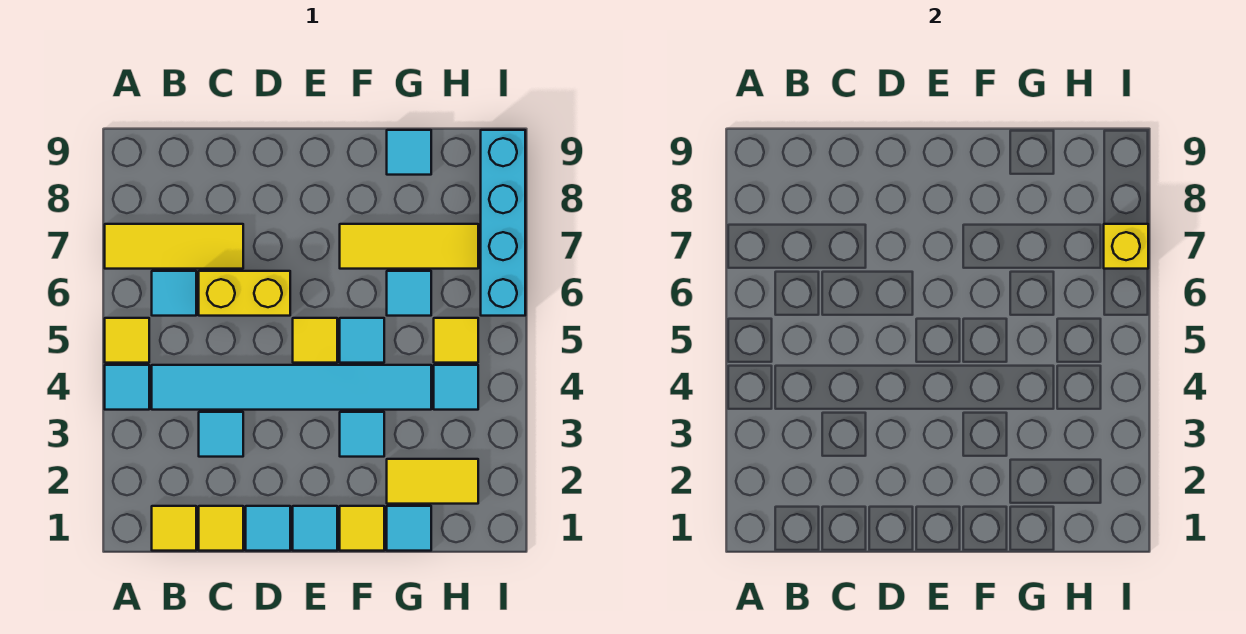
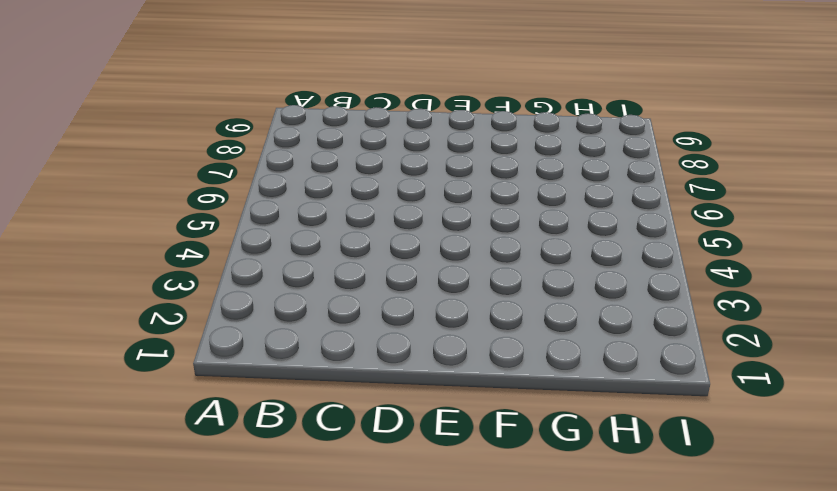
none -> cyan 1x1 tile [105,365,149,410]
none -> yellow 1x1 tile [105,318,149,363]
none -> yellow 1x3 tile [105,224,243,269]

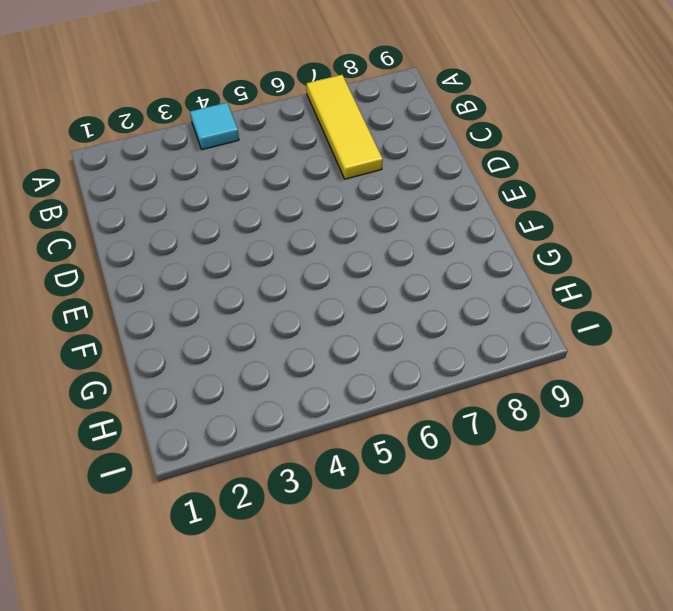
none -> yellow 1x1 tile [105,318,149,363]
none -> yellow 1x1 tile [152,506,196,551]
none -> cyan 1x6 tile [152,365,431,410]

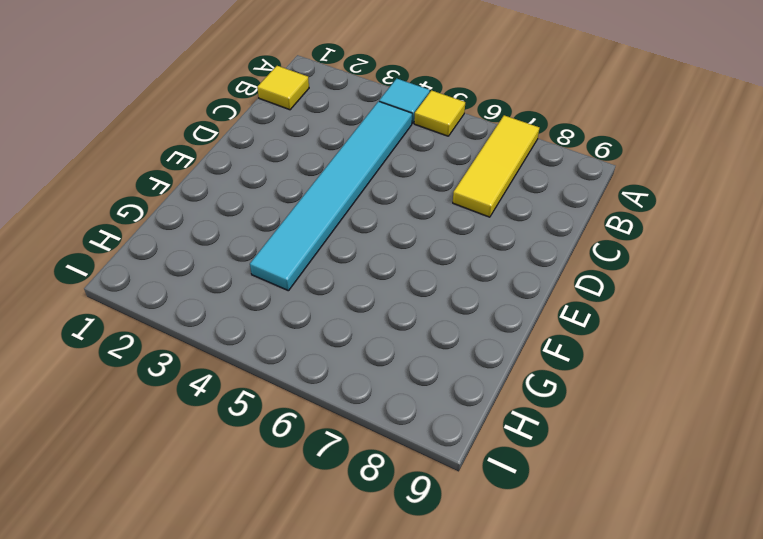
none -> cyan 1x1 tile [152,271,196,316]
none -> yellow 1x1 tile [199,506,243,551]
none -> cyan 1x1 tile [199,412,243,457]

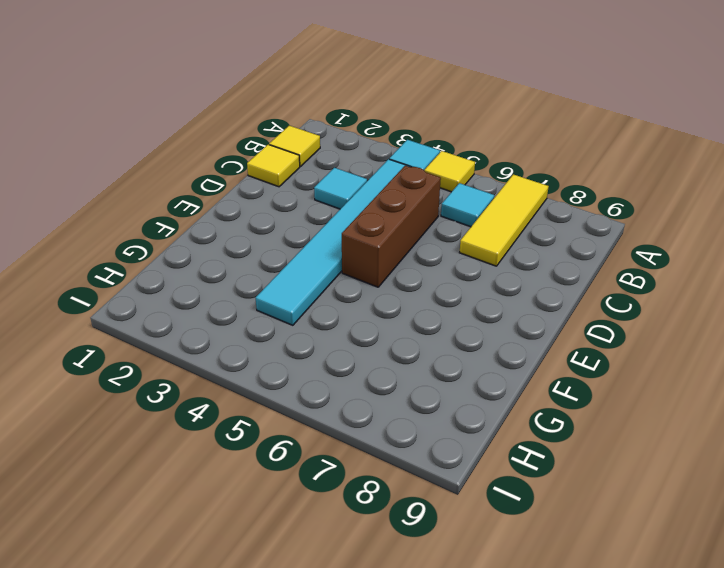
brown 1x3 brick [342,165,441,287] -> yellow 1x1 tile [293,318,337,363]
none -> yellow 1x2 brick [199,271,290,316]
none -> cyan 1x1 tile [246,506,290,551]
none -> cyan 1x1 tile [293,506,337,551]

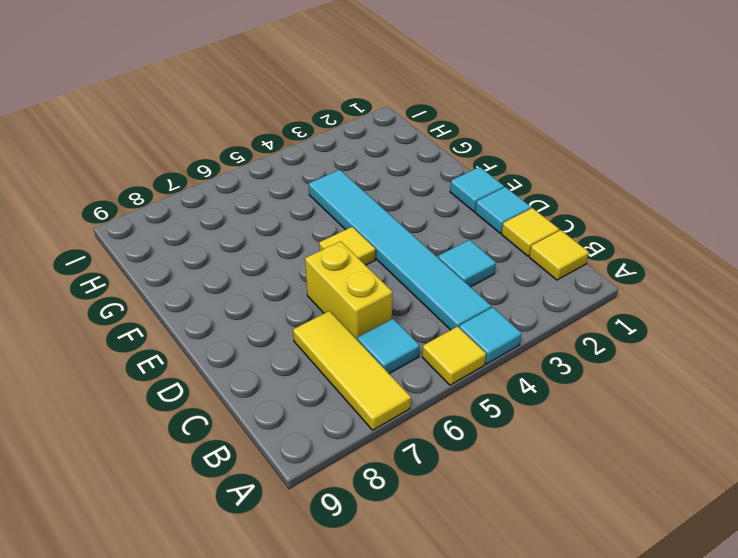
none -> yellow 1x1 tile [340,506,384,551]
none -> cyan 1x1 tile [340,412,384,457]
none -> cyan 1x1 tile [340,318,384,363]

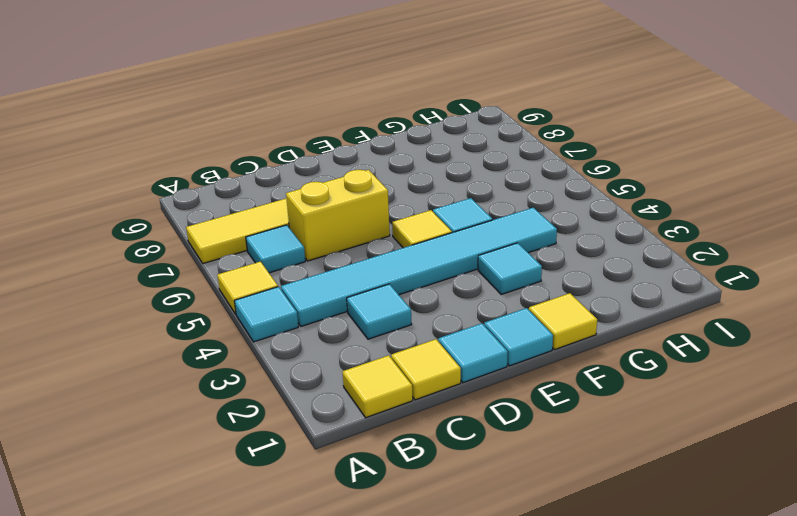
none -> yellow 1x3 tile [340,224,478,269]
none -> cyan 1x1 tile [387,506,431,551]
none -> yellow 1x2 tile [387,459,478,504]

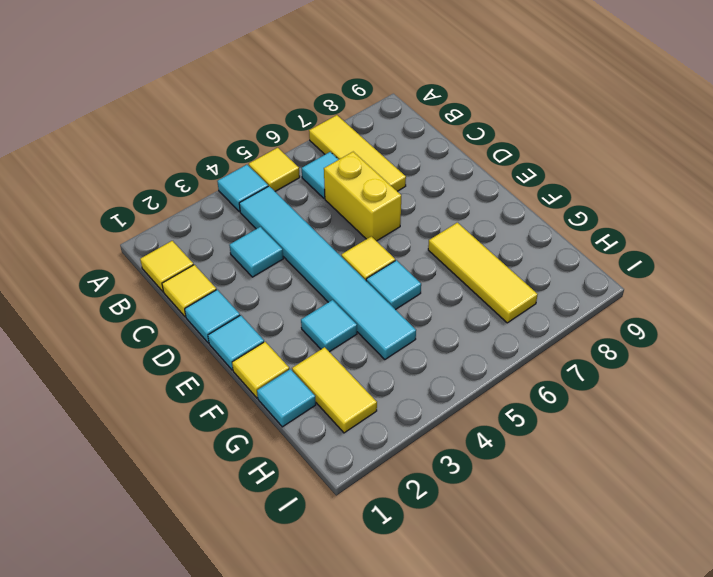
none -> cyan 1x1 tile [387,271,431,316]
none -> cyan 1x1 tile [387,130,431,175]
none -> cyan 1x1 tile [434,365,478,410]

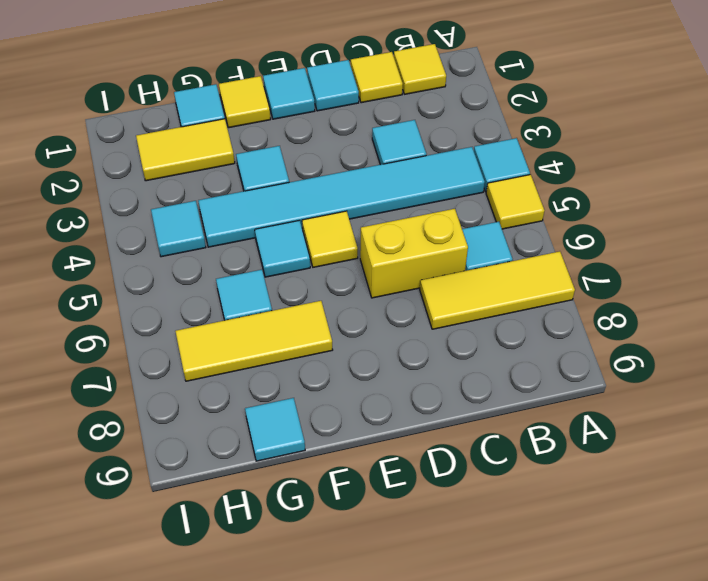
none -> yellow 1x1 tile [434,318,478,363]
none -> cyan 1x4 brick [481,130,525,316]
none -> yellow 1x1 brick [1104,224,1148,269]

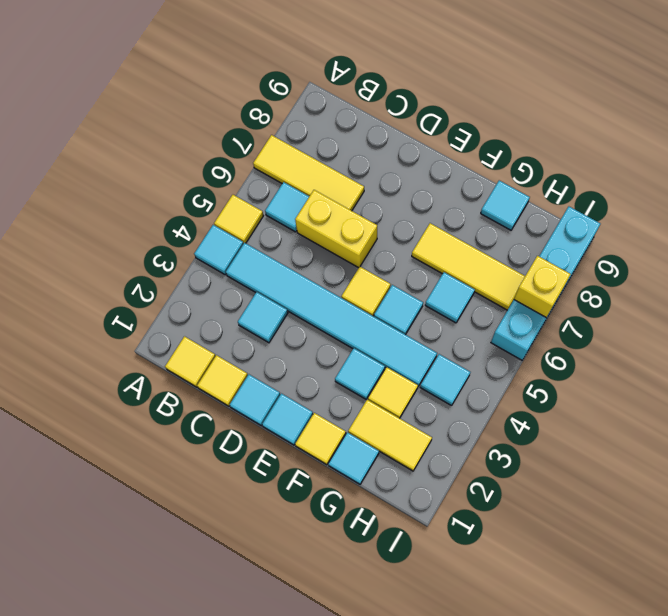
yellow 1x1 tile [368,367,418,418] -> yellow 1x1 tile moved to [434,318,478,363]

